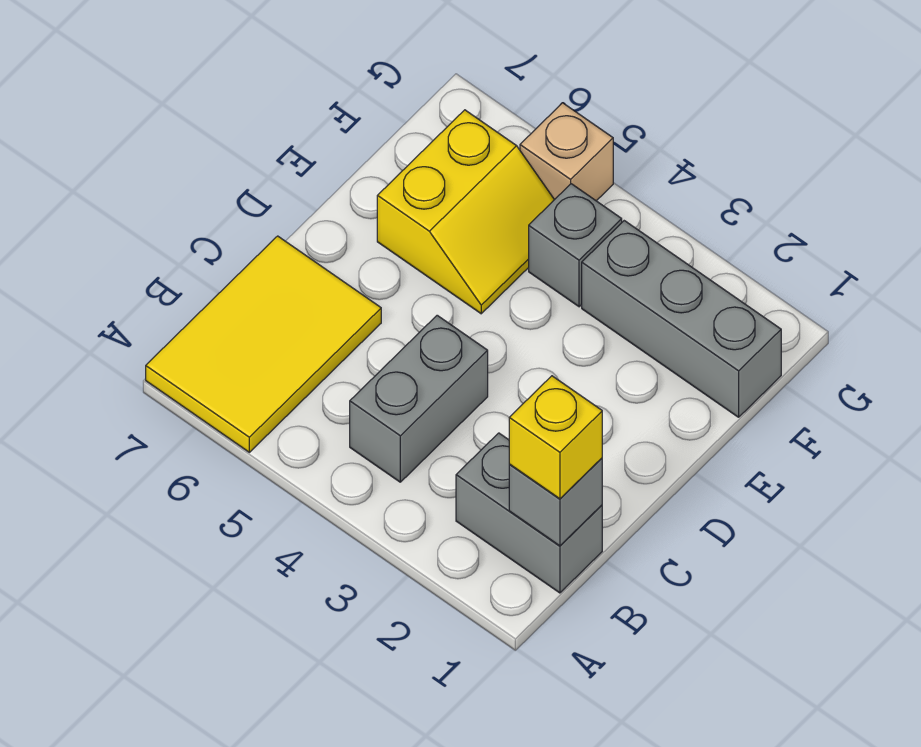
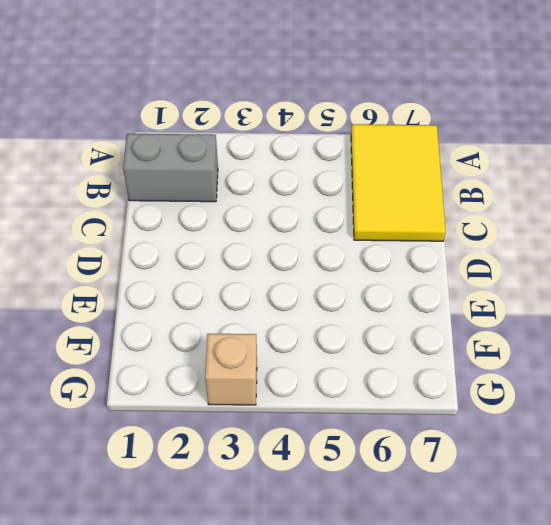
tan 1x1 brick [205,334,257,405] -> tan 1x1 brick moved to [520,103,613,201]
none -> grey 1x2 brick [350,315,488,482]
none -> yellow 2x2 slope [377,110,554,314]

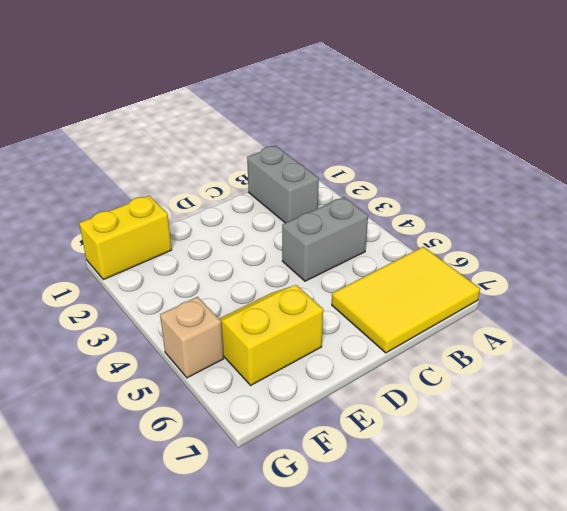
yellow 1x2 brick [79,196,172,280] -> grey 1x3 brick [582,221,781,417]
none -> grey 1x1 brick [529,184,622,307]
none -> grey 1x1 brick [509,458,602,546]

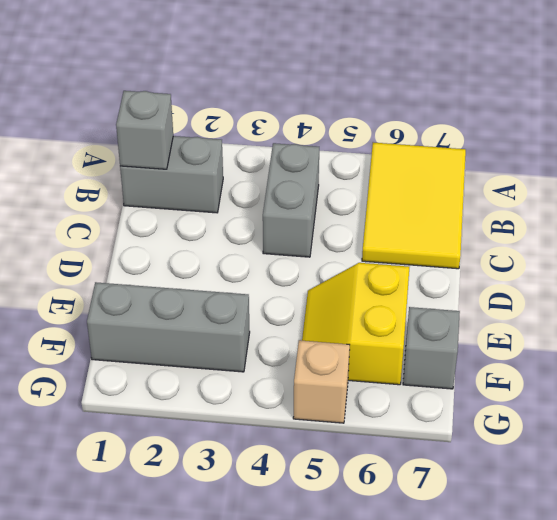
grey 1x1 brick [403,307,460,389] -> grey 1x1 brick moved to [529,184,622,307]
none -> yellow 1x1 brick [509,376,602,499]

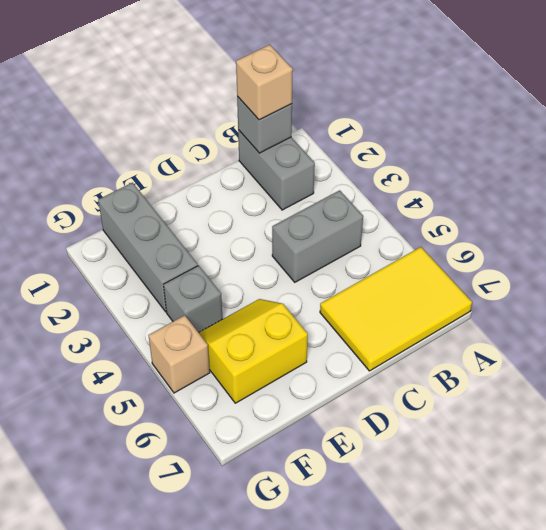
tan 1x1 brick [236,45,293,120] -> yellow 1x1 brick [509,376,602,499]

